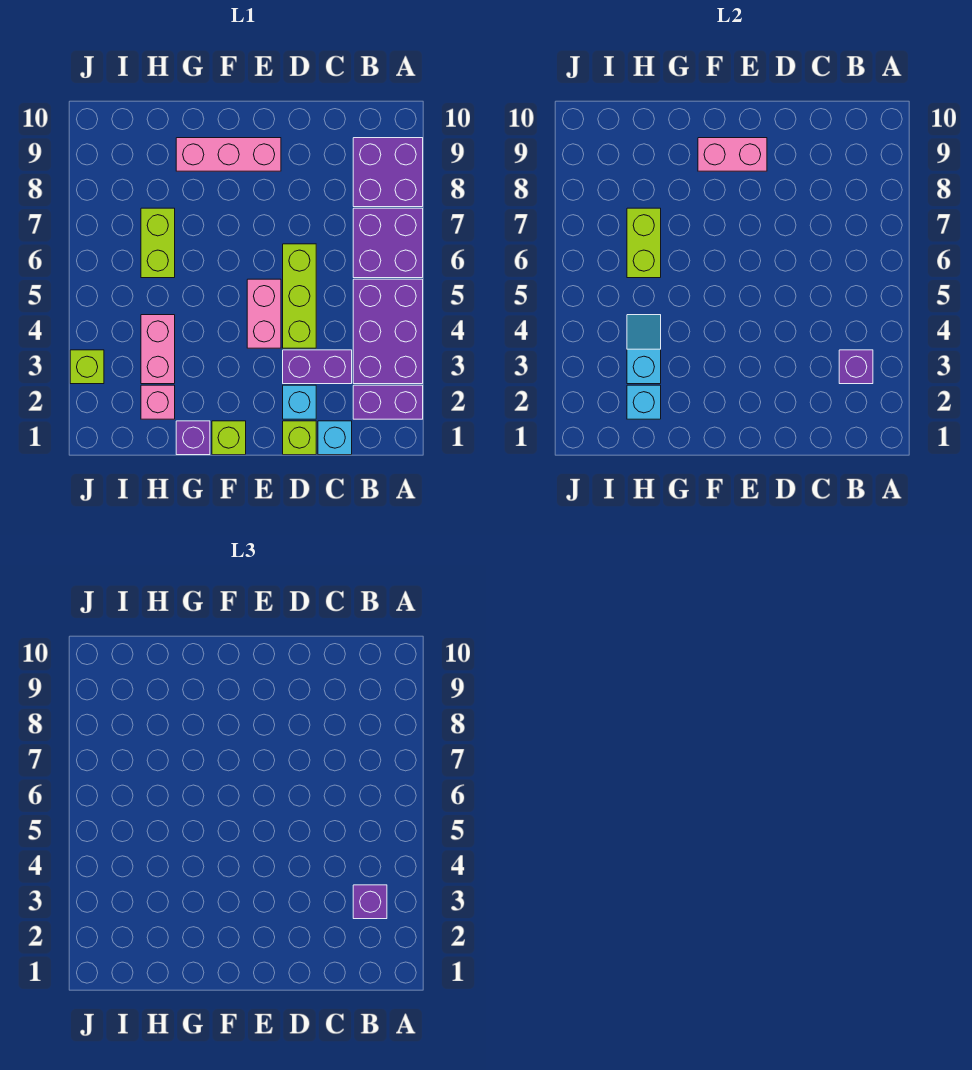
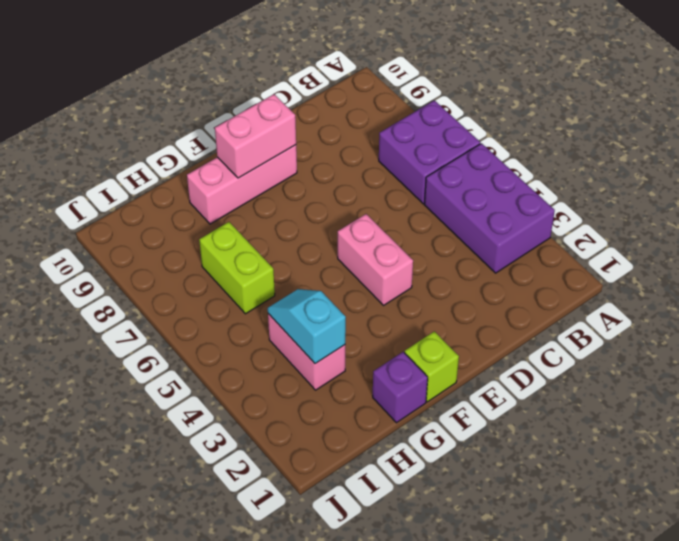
none -> purple 1x2 brick [353,385,423,419]
none -> purple 2x2 brick [353,138,423,207]
none -> cyan 1x1 brick [318,421,352,455]

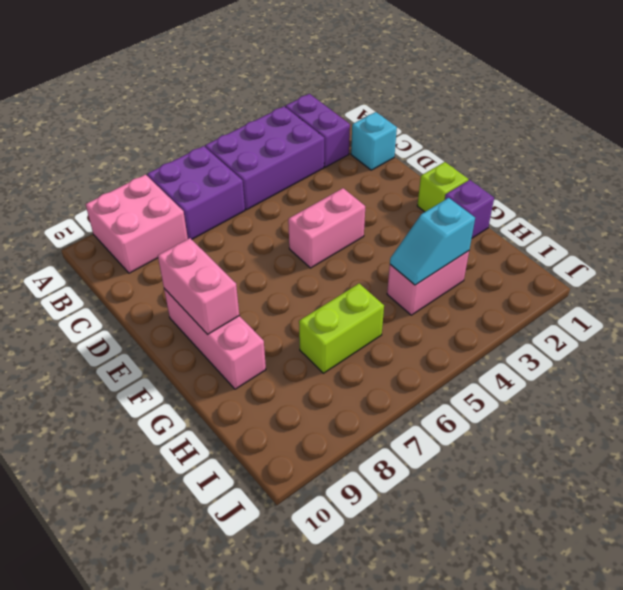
pink 2x2 brick [86,175,188,273] -> purple 2x2 brick [353,138,423,207]
none -> purple 1x2 brick [283,350,352,384]
none -> lime 1x1 brick [283,421,316,455]
none -> cyan 1x1 brick [283,385,316,419]

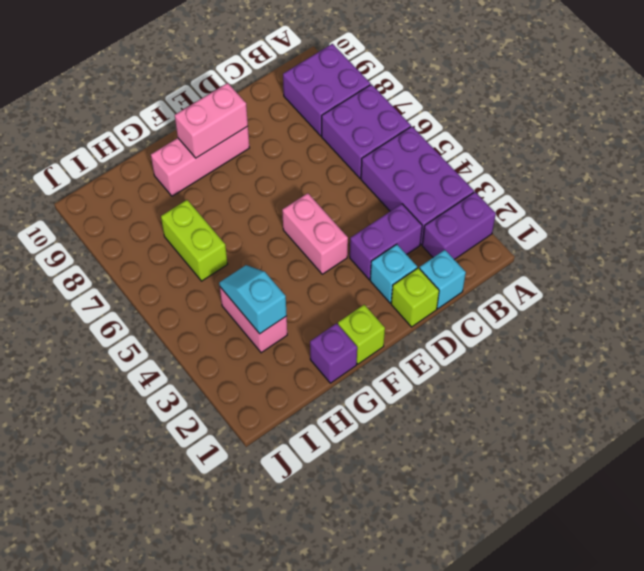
none -> lime 1x3 brick [283,244,316,348]
none -> pink 1x1 brick [141,385,175,419]
none -> lime 1x1 brick [70,350,104,384]

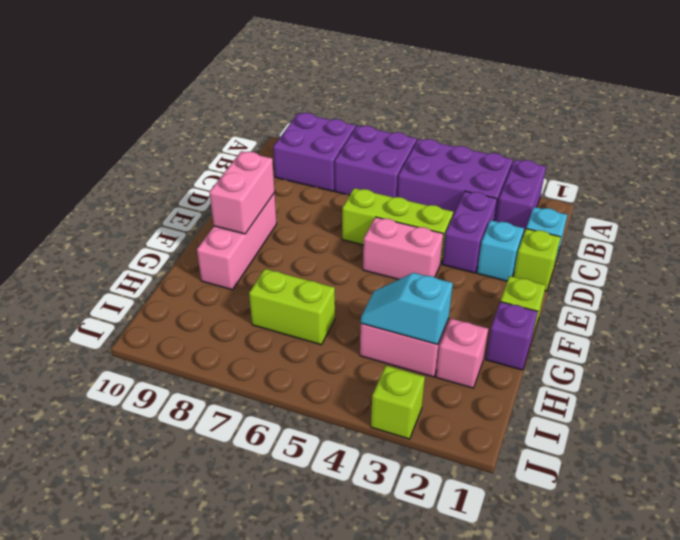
none -> purple 1x1 brick [839,350,873,384]
none -> cyan 1x1 brick [627,385,661,419]
none -> lime 1x2 brick [627,208,661,278]

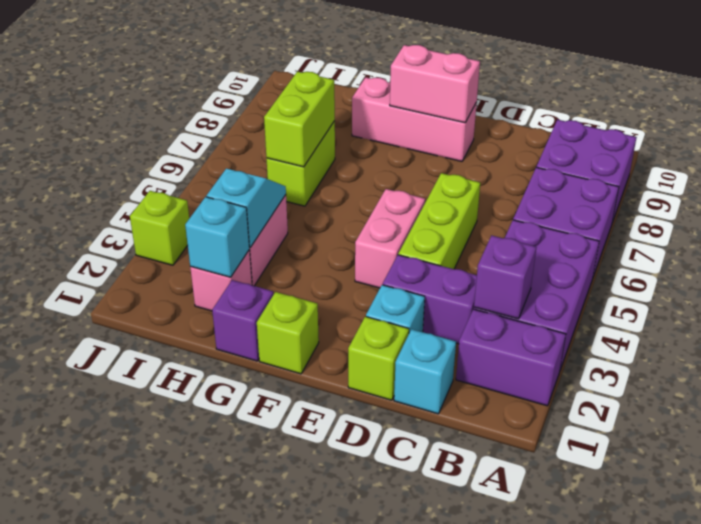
none -> purple 1x1 brick [353,885,387,919]

